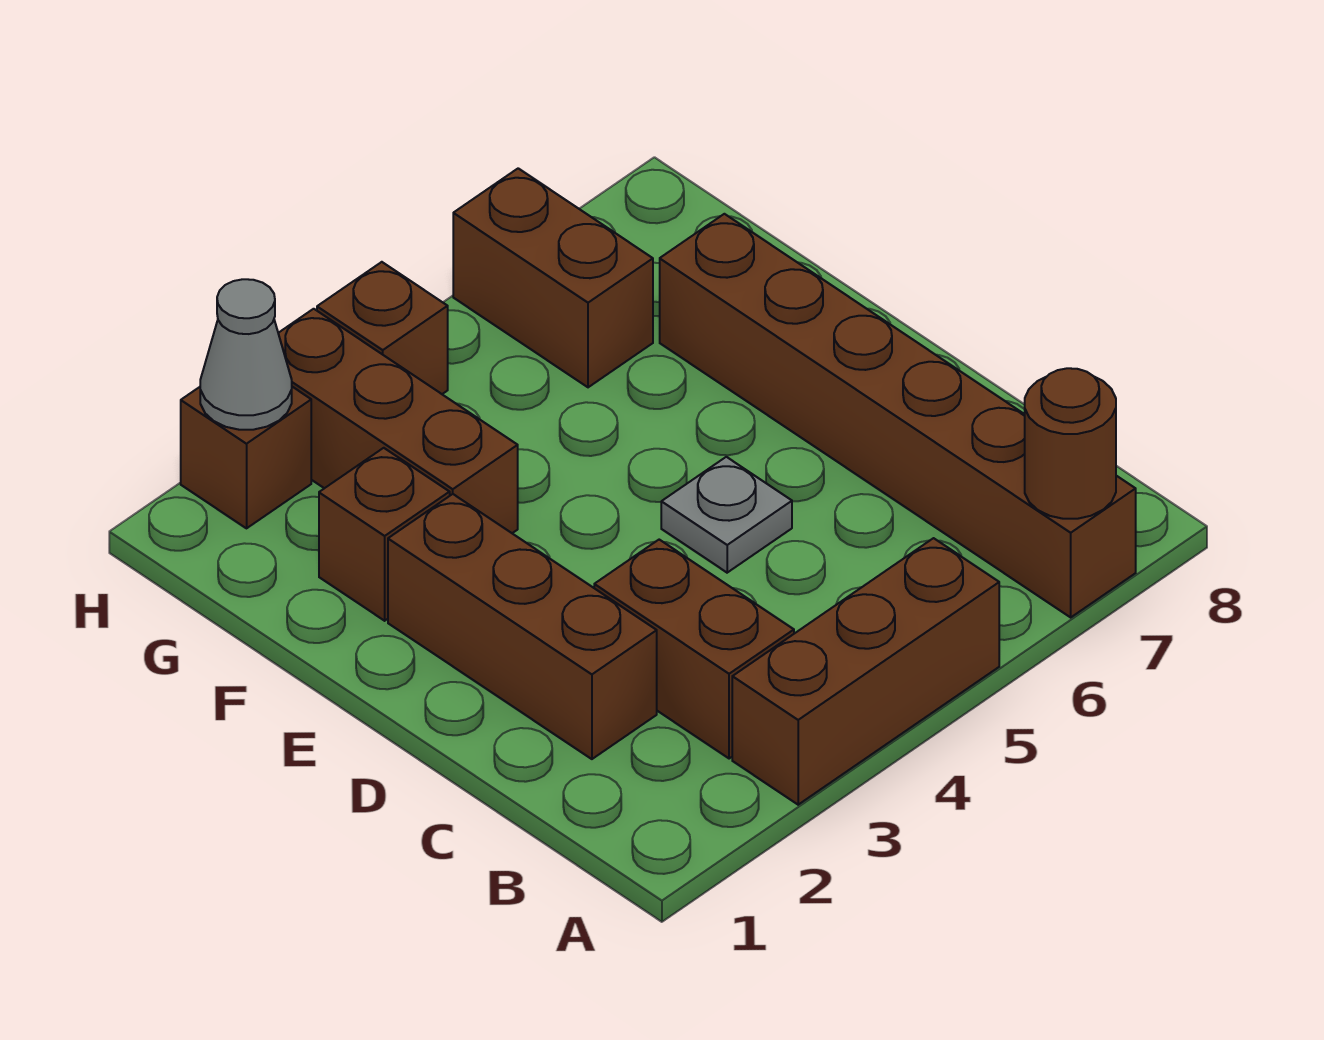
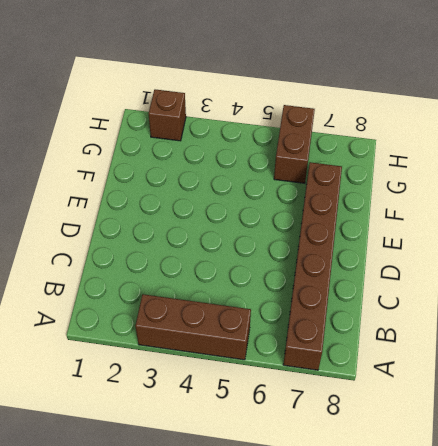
none -> brown 1x2 brick [594,540,794,759]
none -> brown 1x3 brick [388,494,657,759]
none -> grey 1x1 plate [661,457,792,573]

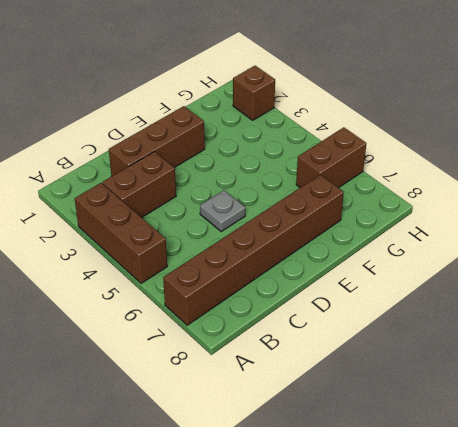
none -> brown 1x1 brick [319,448,450,621]
none -> brown 1x3 brick [278,309,518,533]
none -> brown 1x1 brick [317,262,448,394]

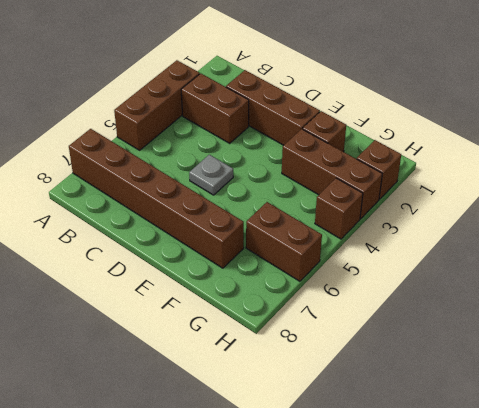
none -> brown 1x1 round brick [1025,368,1116,519]
none -> grey 1x1 cone [200,279,292,430]

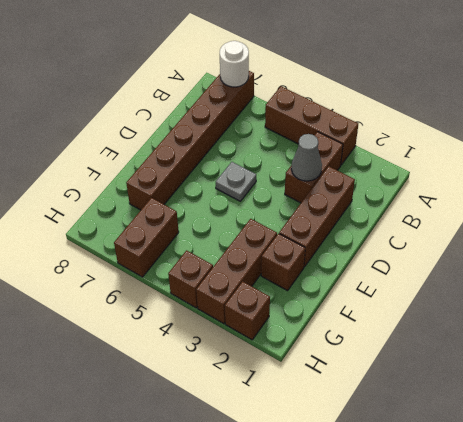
white 1x1 round brick [220,41,249,87] -> brown 1x1 round brick [1025,368,1116,519]
grey 1x1 cone [291,134,322,181] -> grey 1x1 cone moved to [200,279,292,430]

